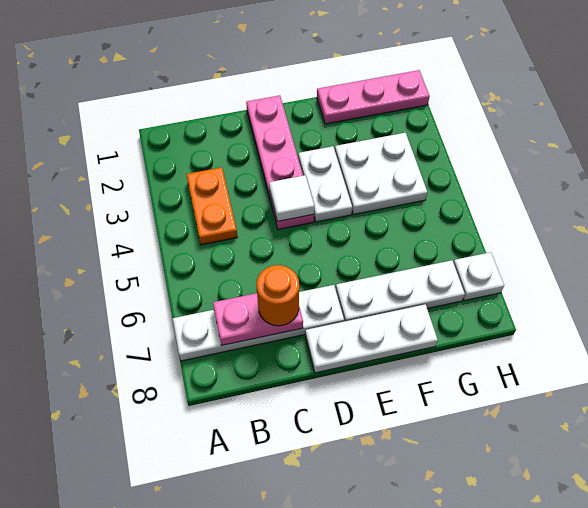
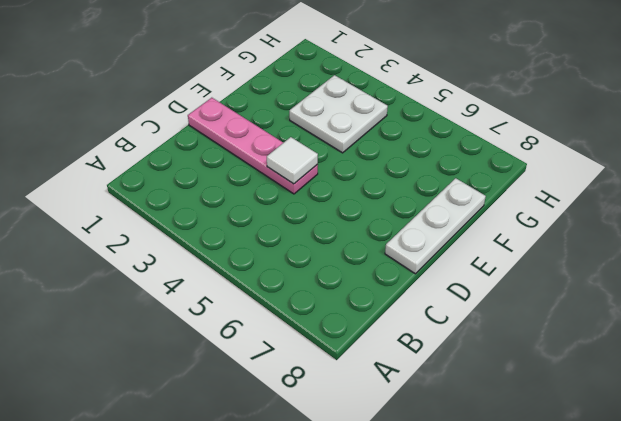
none -> white 1x4 plate [173,285,344,361]
none -> orange 1x2 plate [186,167,237,245]
none -> white 1x2 plate [298,146,352,222]

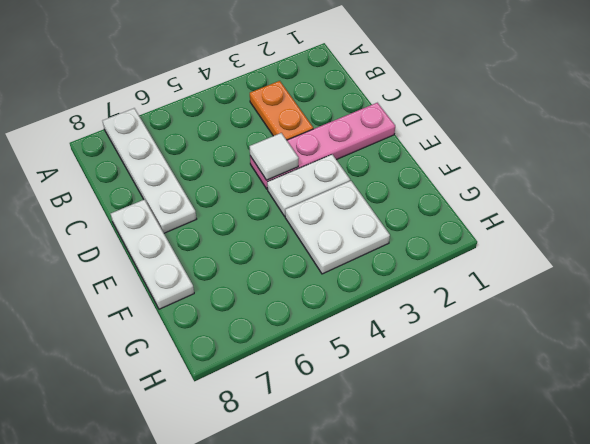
orange 1x2 plate [250,81,313,140] -> orange 1x2 plate turned to [186,167,237,245]
none -> white 1x3 plate [336,260,465,322]
none -> pink 1x3 plate [317,70,430,124]
none -> white 1x1 plate [453,252,504,301]

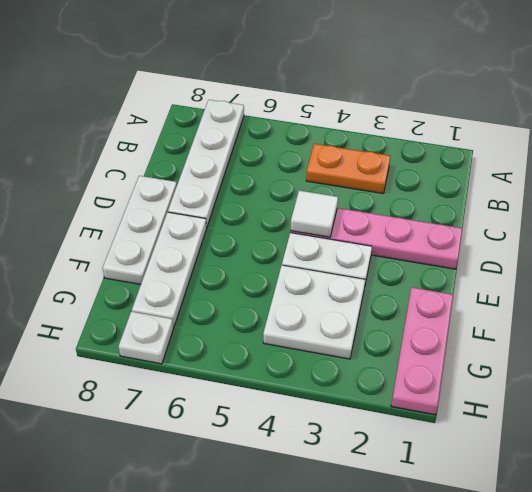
none -> pink 1x2 plate [213,293,303,346]
none -> orange 1x1 round brick [256,265,299,326]

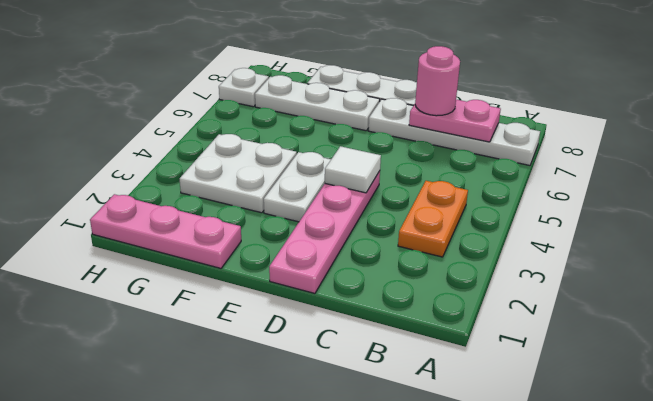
pink 1x1 round brick [415,46,460,116] -> orange 1x1 round brick [256,265,299,326]

